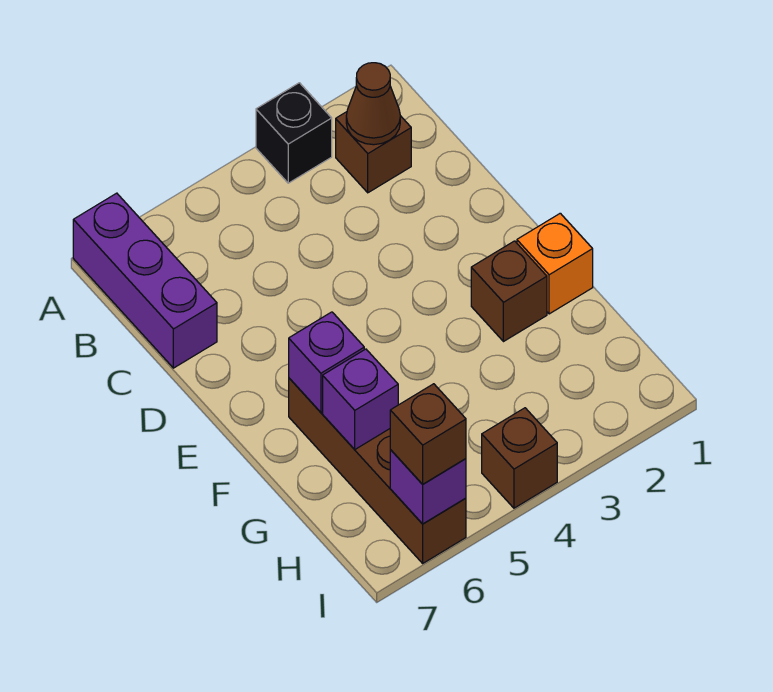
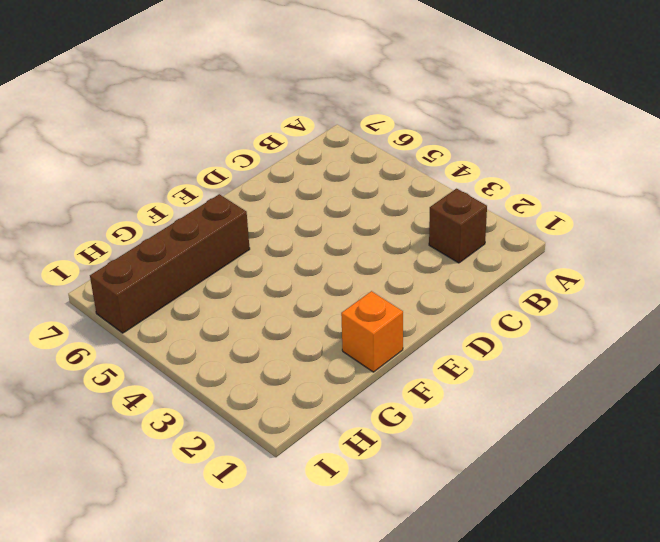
none -> black 1x1 brick [256,83,332,183]
none -> purple 1x3 brick [73,193,217,368]
none -> brown 1x1 brick [471,241,547,342]

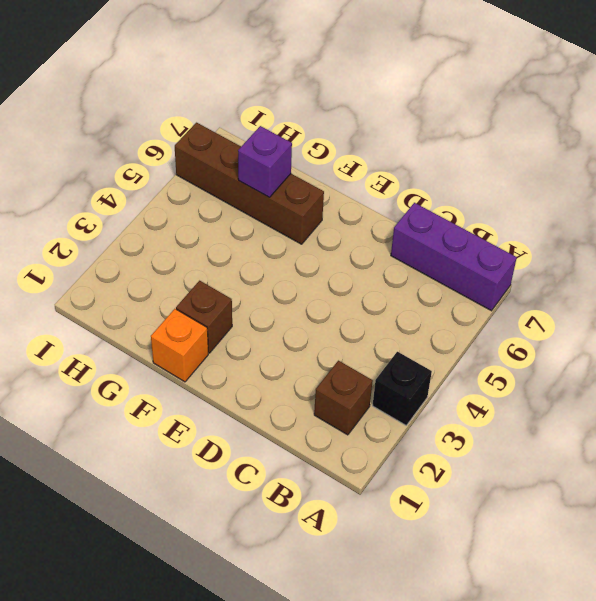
none -> brown 1x1 brick [482,408,557,508]
none -> brown 1x1 cone [346,63,400,145]
none -> purple 1x1 brick [289,312,364,412]

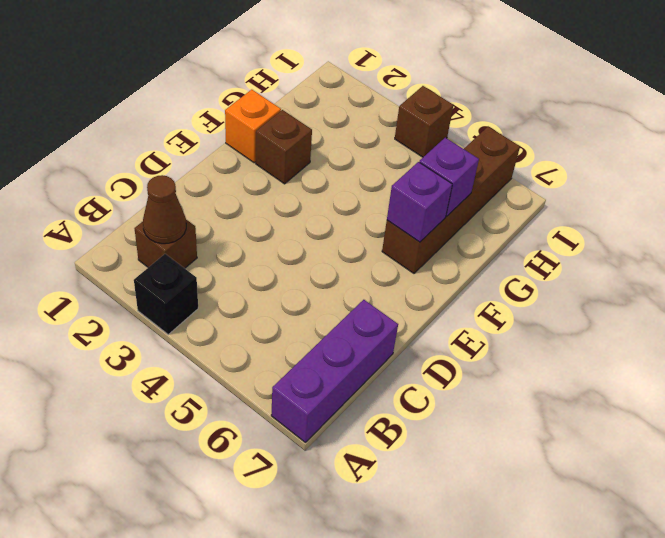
none -> purple 1x1 brick [390,450,466,524]
none -> brown 1x1 brick [390,384,466,484]

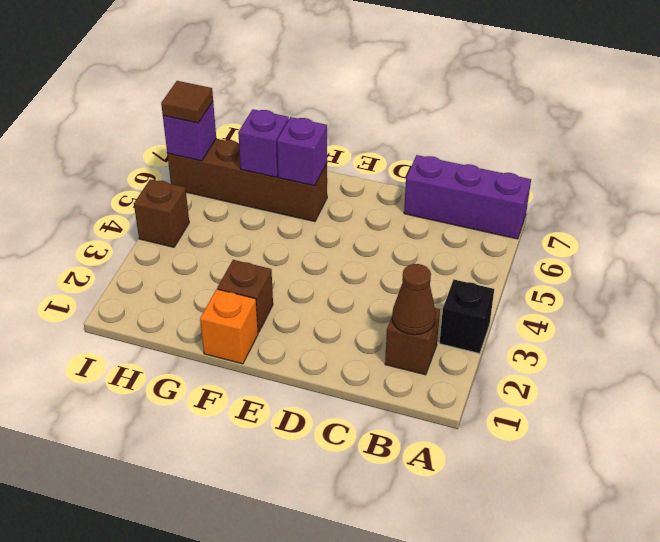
brown 1x1 tile [161,81,213,123] -> brown 1x1 brick [390,384,466,484]

